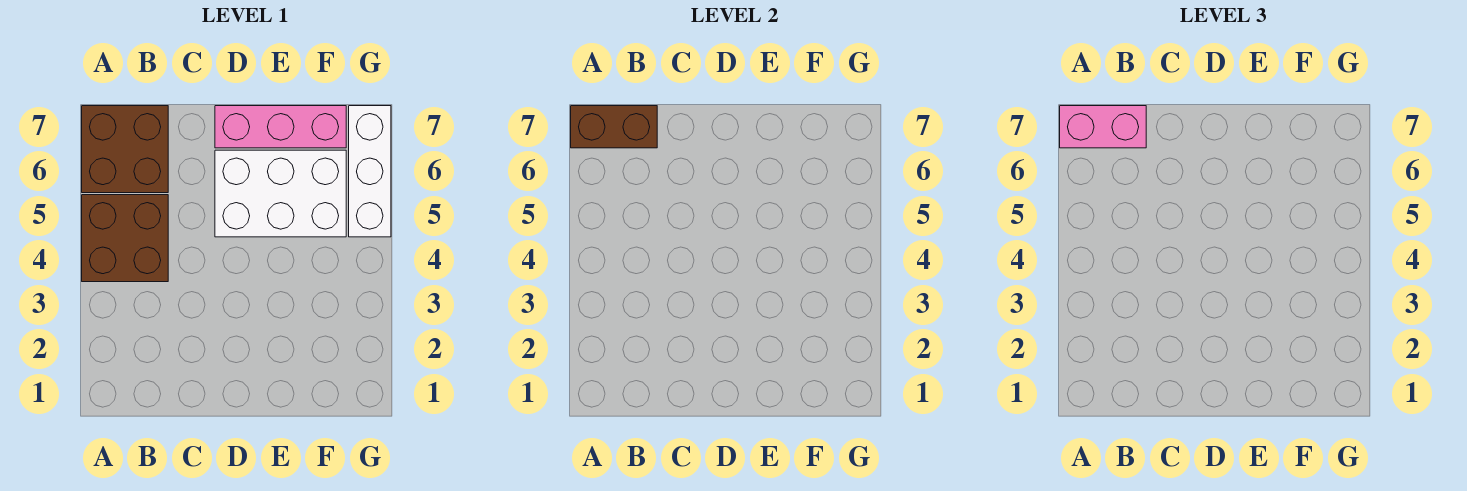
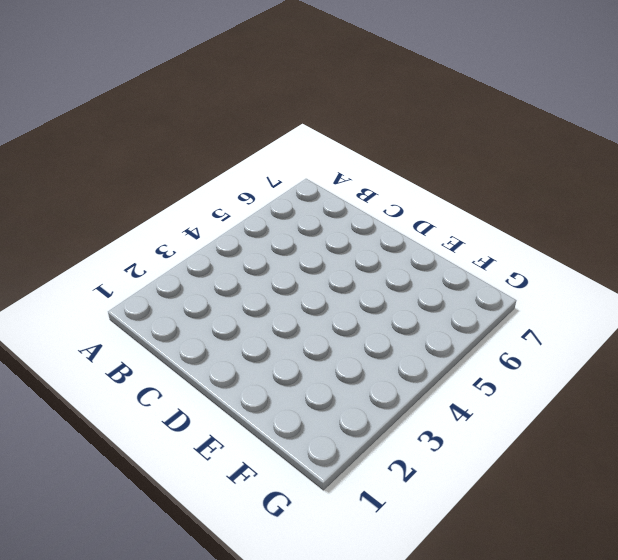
none -> brown 2x2 brick [82,195,168,282]
none -> brown 2x2 brick [82,106,168,193]

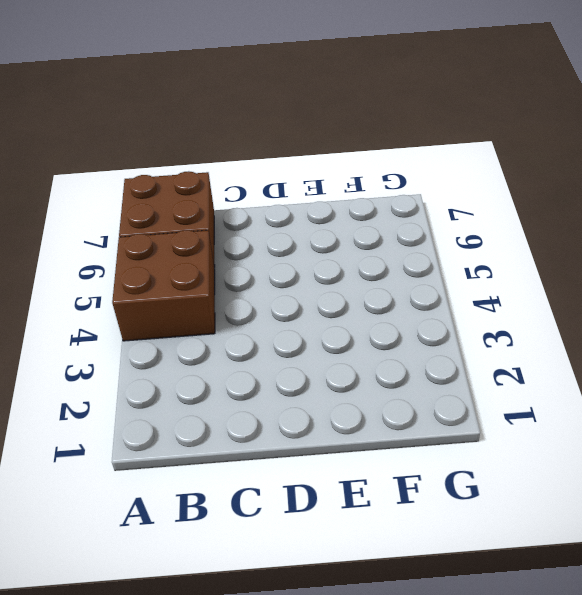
none -> white 2x3 brick [215,150,346,237]
none -> pink 1x3 brick [215,106,346,148]

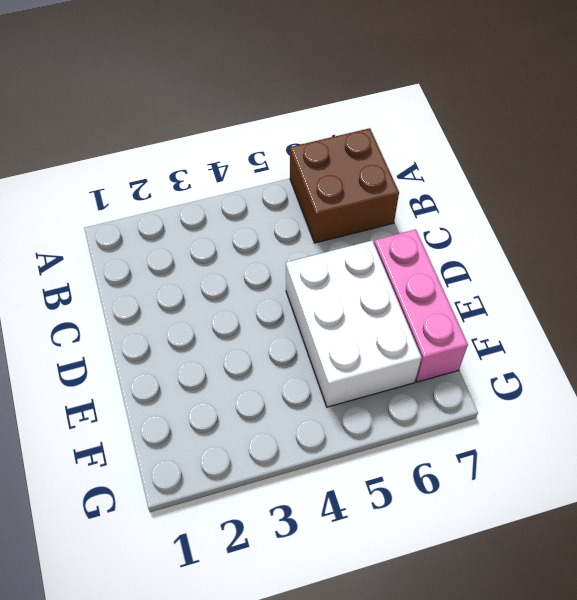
none -> brown 2x2 brick [82,195,168,282]
none -> white 1x3 brick [349,106,391,237]

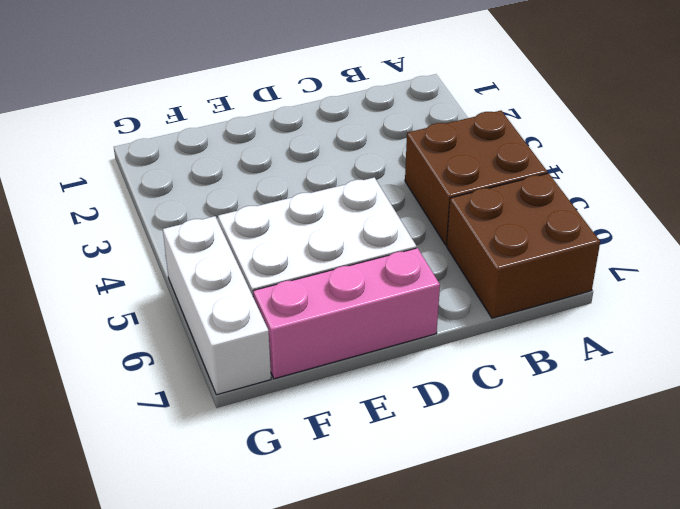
none -> brown 1x2 brick [571,106,657,148]
none -> pink 1x2 brick [1060,106,1146,148]

